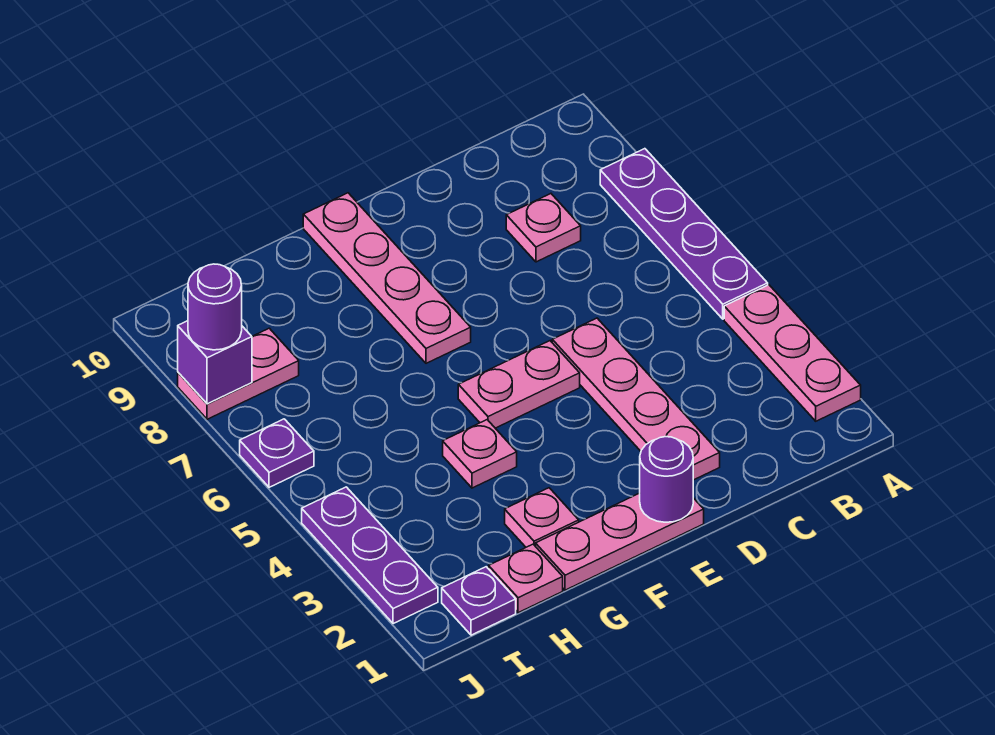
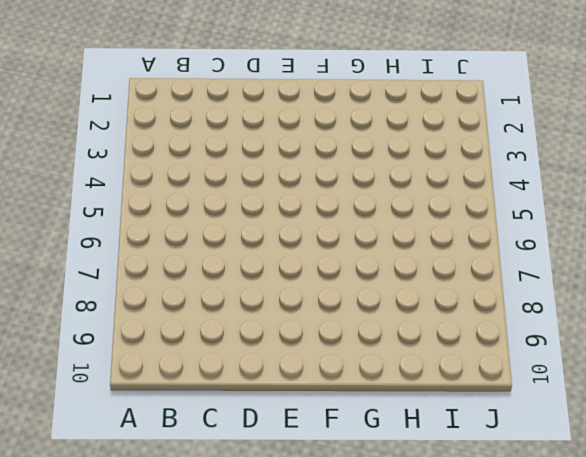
none -> pink 1x3 plate [724,285,861,421]
none -> purple 1x4 plate [600,149,768,319]
none -> pink 1x1 plate [506,194,581,262]

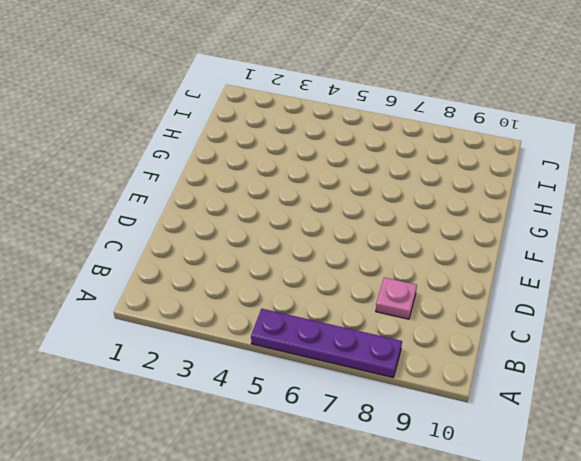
none -> pink 1x3 plate [724,285,861,421]
none -> pink 1x4 plate [552,318,720,480]
none -> pink 1x3 plate [536,493,704,590]

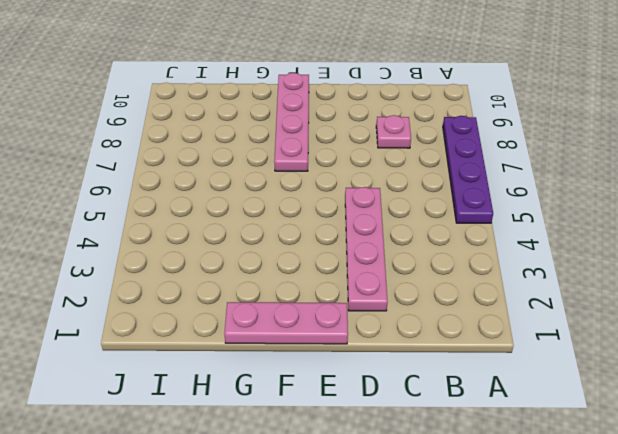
none -> pink 1x3 plate [724,285,861,421]
none -> pink 1x2 plate [458,341,580,428]
none -> pink 1x1 plate [505,488,579,547]

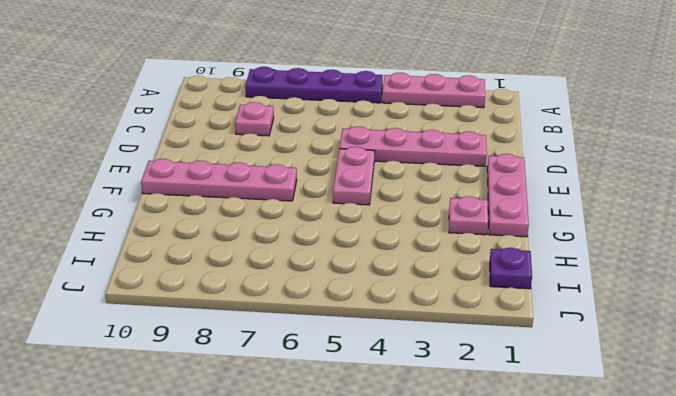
none -> pink 1x1 plate [443,420,517,488]
none -> pink 1x1 plate [489,544,563,613]
none -> pink 1x2 plate [178,328,299,419]

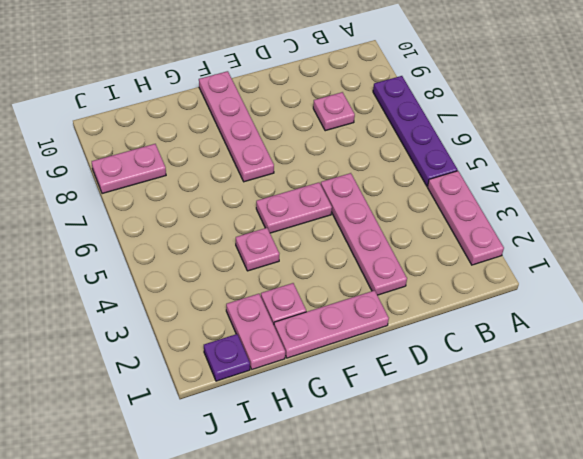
pink 1x2 plate [226,294,285,369] -> pink 1x1 plate [489,544,563,613]
none -> purple 1x3 plate [302,487,438,624]
none -> purple 1x1 plate [240,419,314,487]
none -> purple 1x1 round brick [640,437,693,522]

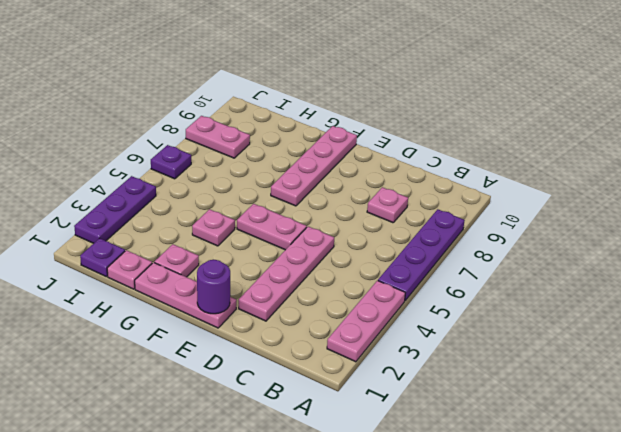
none -> purple 1x1 brick [178,321,252,404]
none -> purple 1x1 round brick [188,264,242,350]

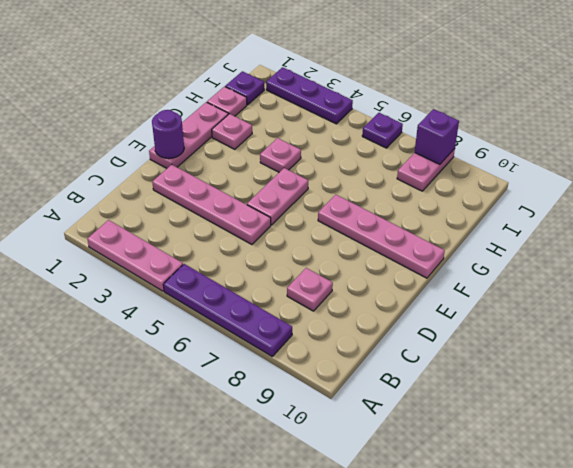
none -> purple 1x1 round brick [188,264,242,350]

